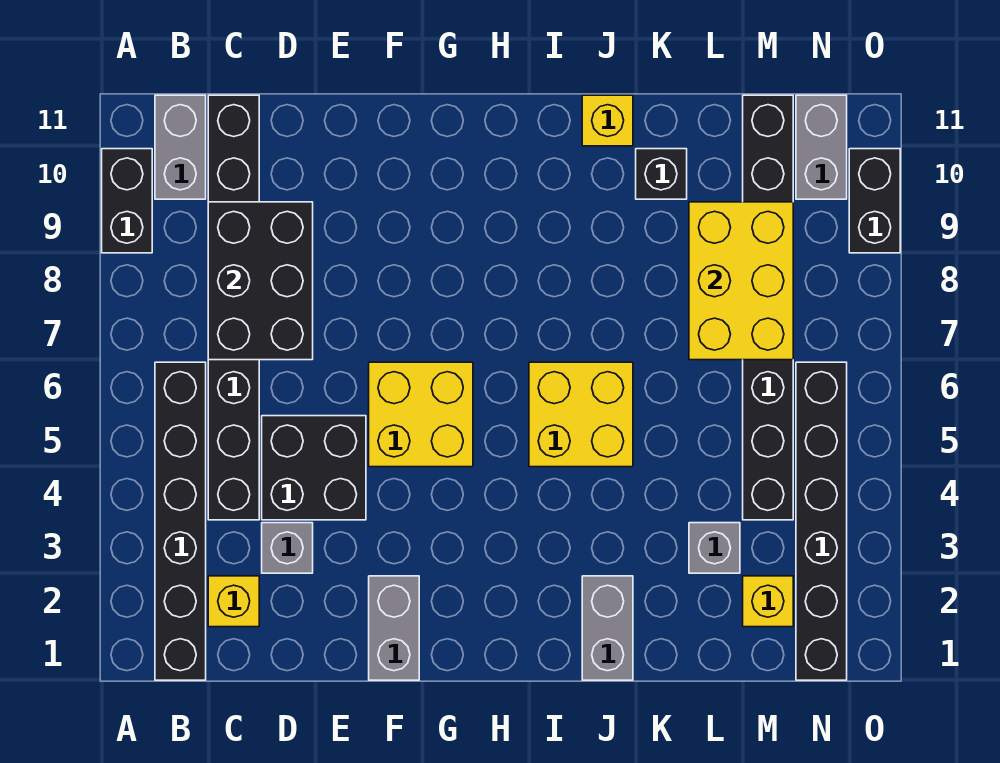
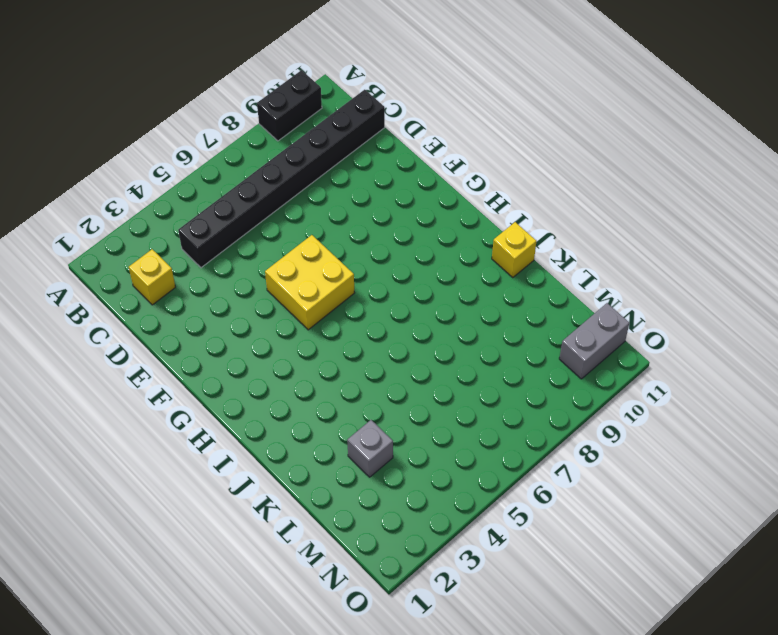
none -> black 1x6 brick [155,362,206,680]
none -> grey 1x2 brick [155,95,206,199]
none -> grey 1x1 brick [262,523,313,573]

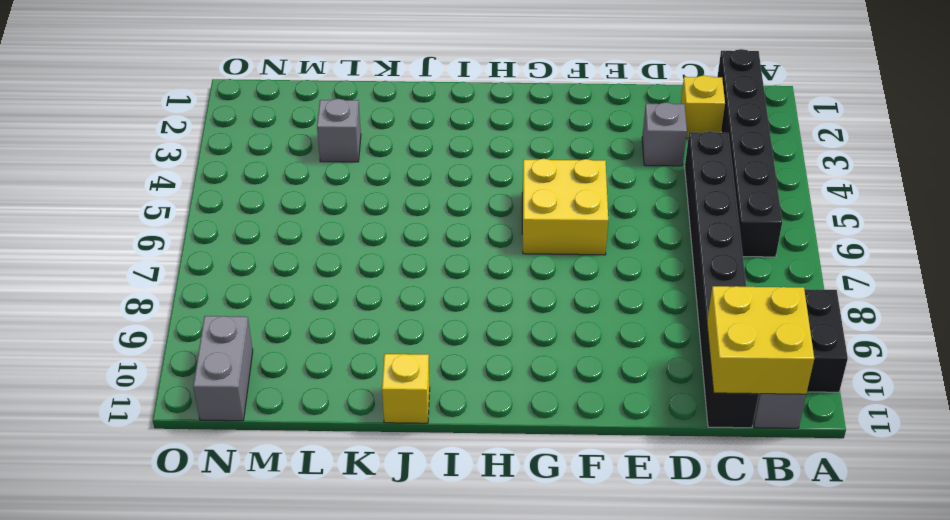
yellow 2x2 brick [707,286,814,394] -> yellow 2x2 brick moved to [529,362,633,467]
none -> black 2x2 brick [262,416,366,520]
none -> grey 1x2 brick [369,576,419,680]
none -> grey 1x2 brick [582,576,633,680]

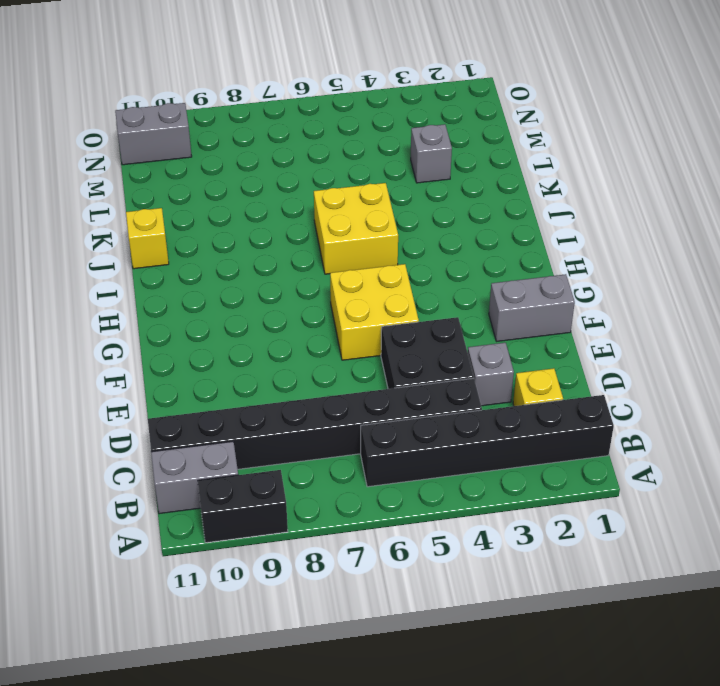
none -> grey 1x2 brick [582,576,633,680]
none -> black 1x1 brick [636,149,687,199]
none -> yellow 1x1 brick [743,576,793,627]

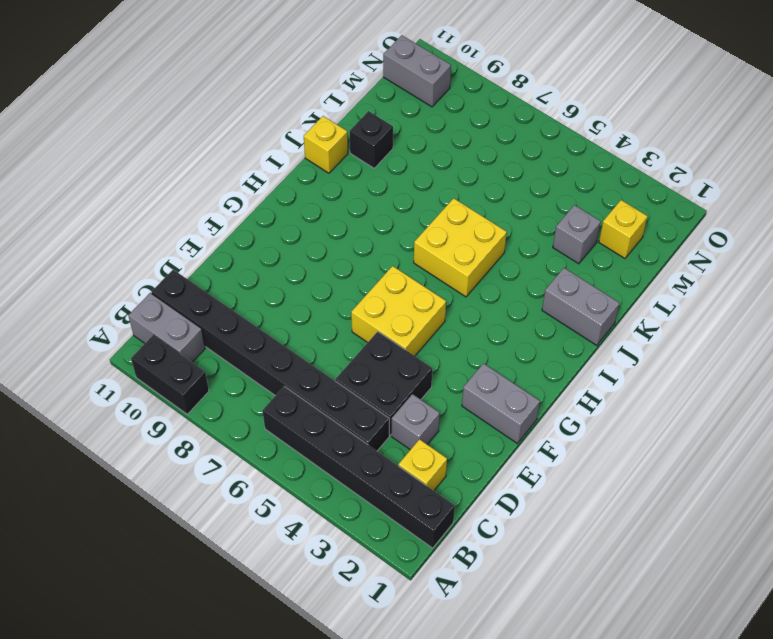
none -> black 1x8 brick [743,95,793,520]
none -> black 1x6 brick [796,362,847,680]
none -> black 1x2 brick [849,149,900,253]

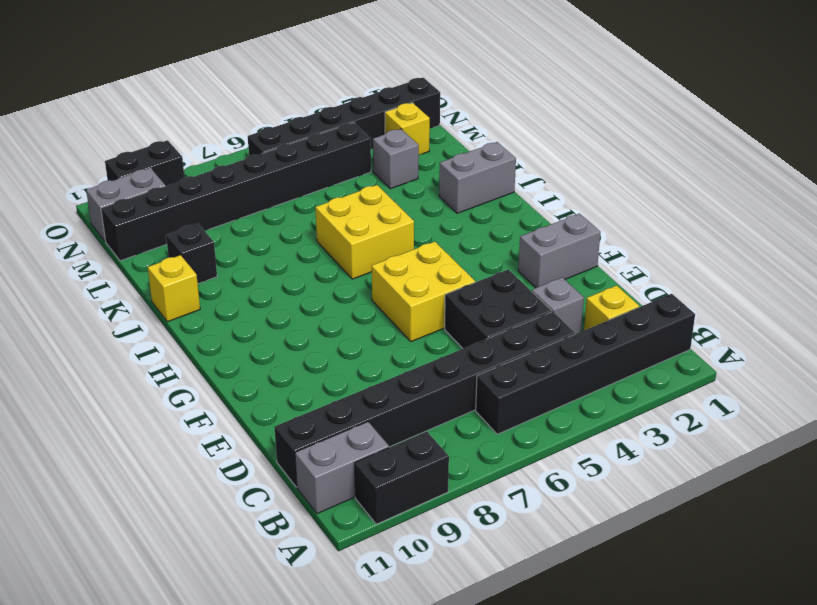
none -> black 2x3 brick [208,202,313,360]
none -> yellow 2x3 brick [689,202,793,360]

